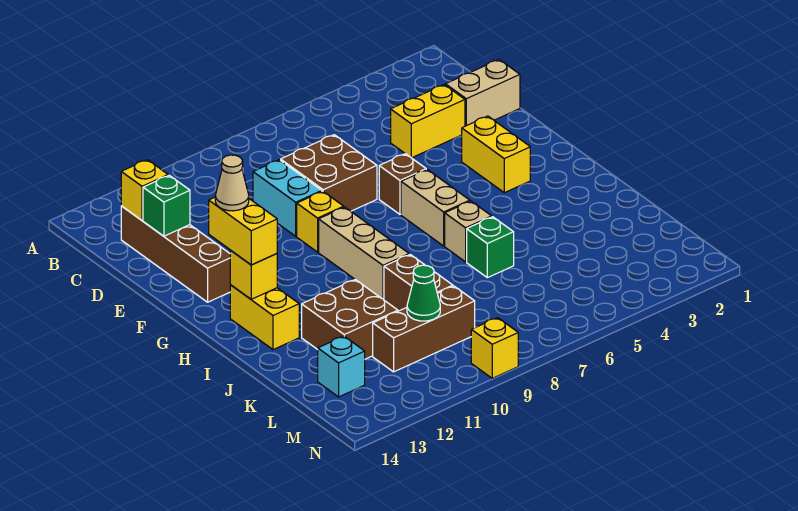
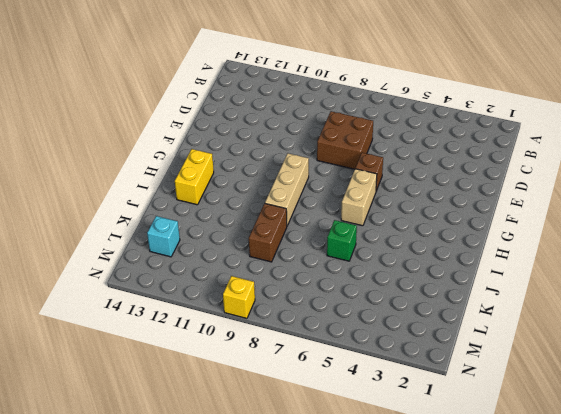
none -> brown 1x4 brick [121,206,230,302]
none -> tan 1x2 brick [446,60,520,126]
none -> yellow 1x2 brick [391,85,465,158]

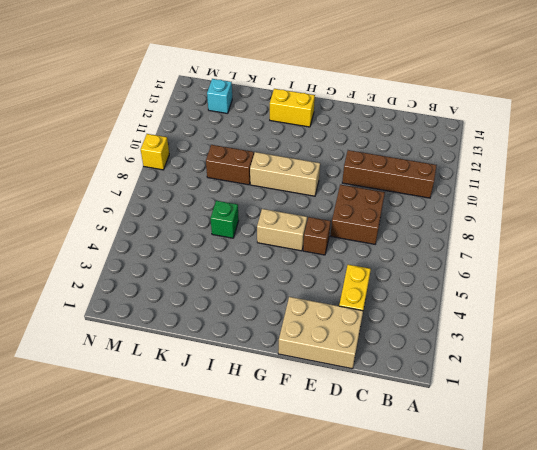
brown 1x4 brick [342,150,437,198] -> brown 1x4 brick moved to [121,206,230,302]
tan 2x3 brick [278,297,363,369] -> tan 1x2 brick [446,60,520,126]
none -> cyan 1x2 brick [253,160,322,236]
none -> yellow 1x2 brick [462,116,530,193]
none -> yellow 1x1 brick [297,191,344,252]

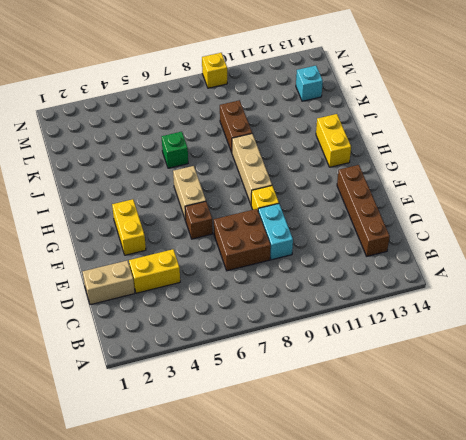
none -> tan 1x1 brick [445,201,492,262]
none -> brown 2x2 brick [302,280,398,359]
none -> brown 1x3 brick [373,286,475,372]

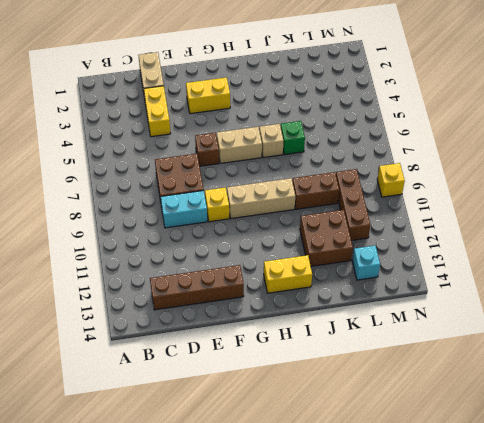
none -> yellow 1x1 brick [121,160,168,220]
none -> green 1x1 brick [143,175,190,236]
none -> yellow 1x1 brick [230,251,277,299]

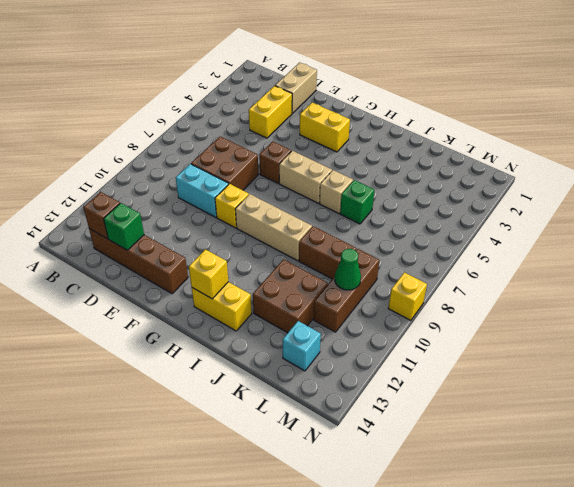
brown 1x1 brick [84,192,120,239] -> yellow 1x1 brick [121,160,168,220]
none -> yellow 1x2 brick [209,197,277,265]
none -> tan 1x1 cone [215,155,249,211]

